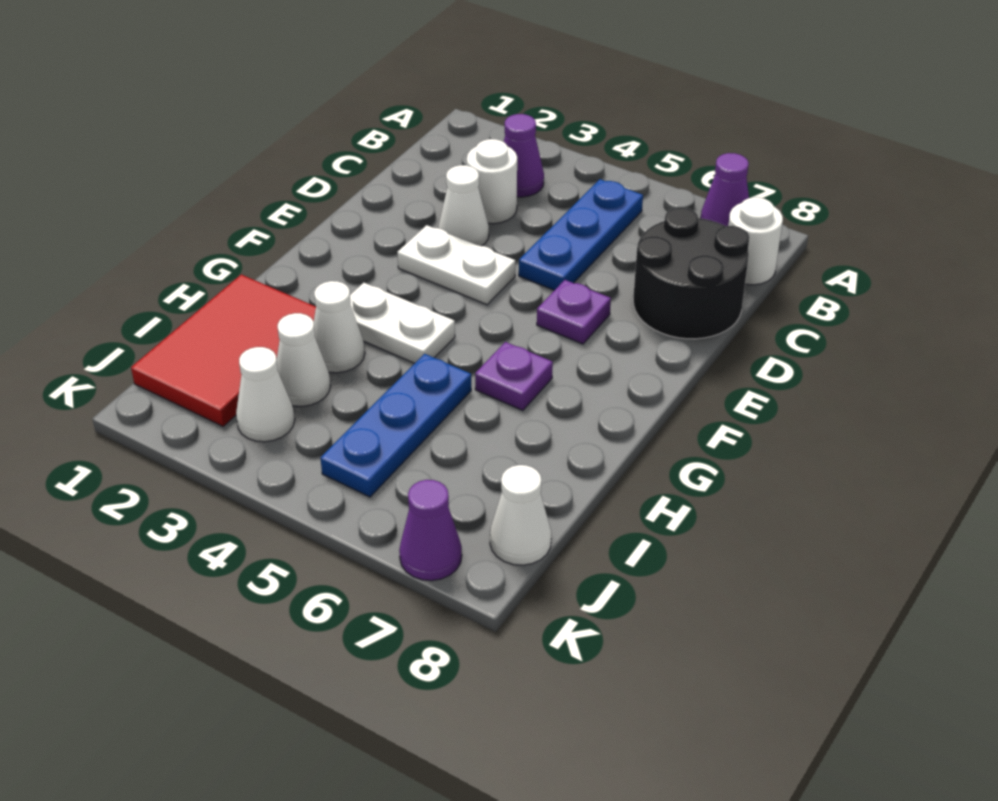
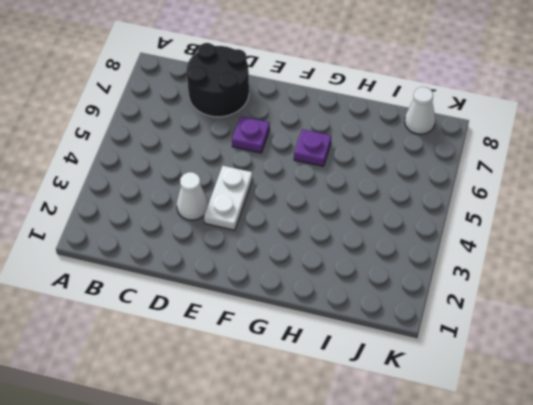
none -> purple 1x1 cone [701,153,749,226]
none -> purple 1x1 cone [504,114,544,197]
none -> blue 1x3 plate [519,179,643,290]

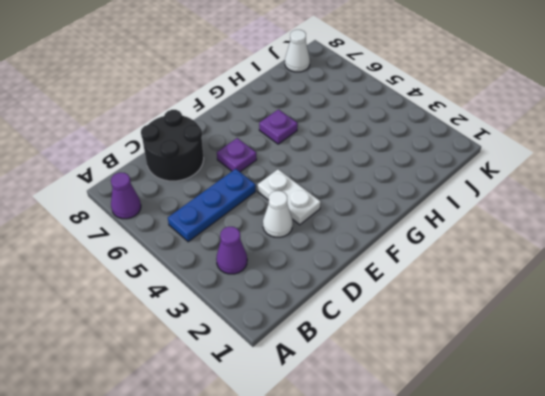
none -> white 1x1 round brick [728,197,783,285]
none -> white 1x1 round brick [467,139,517,224]
none -> white 1x2 plate [350,283,455,363]

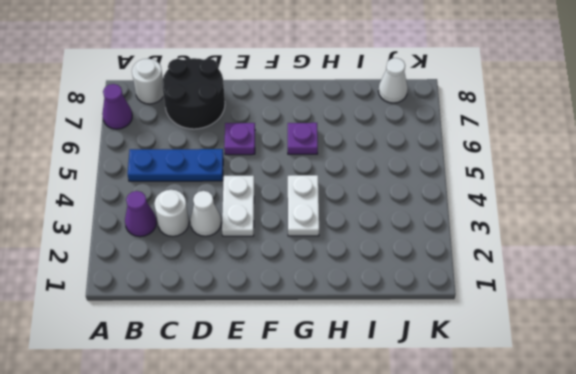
none -> red 2x3 tile [131,275,316,426]
none -> white 1x1 cone [314,281,365,373]
none -> blue 1x3 plate [321,354,471,497]

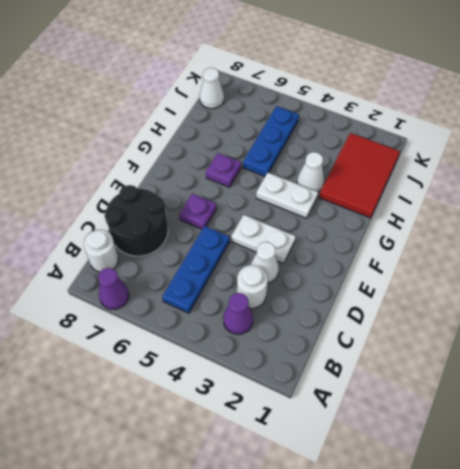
none -> white 1x1 cone [276,313,331,406]
none -> white 1x1 cone [236,347,295,442]
none -> purple 1x1 cone [399,480,462,581]

